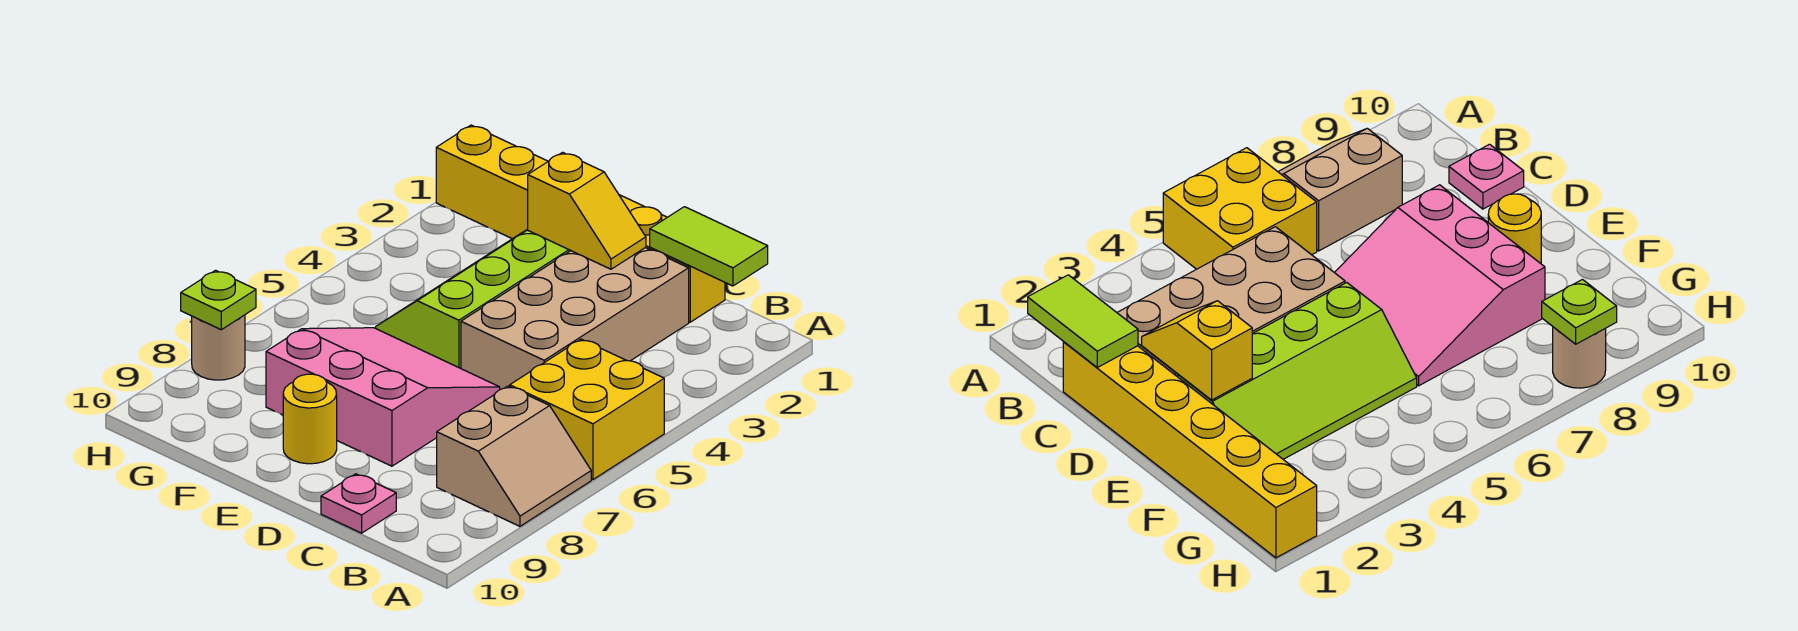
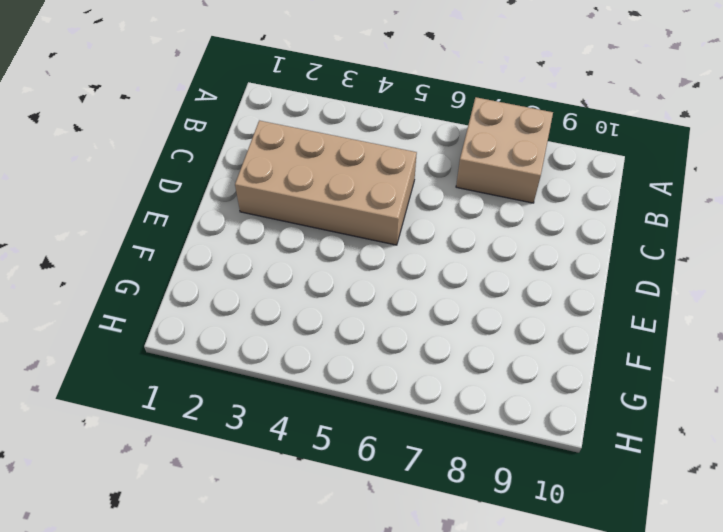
tan 2x2 brick [456,97,553,203] -> tan 2x2 slope [437,386,591,526]
none -> yellow 2x2 brick [510,339,664,479]
none -> yellow 1x6 brick [436,125,725,322]
none -> pink 1x1 plate [321,474,396,533]

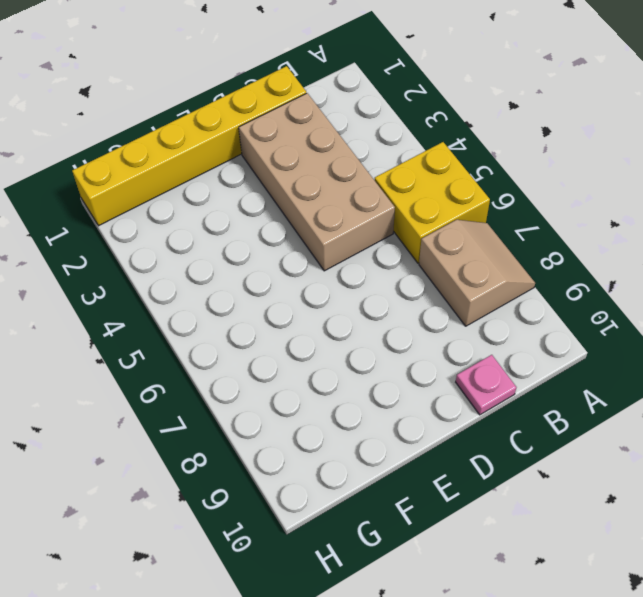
none -> pink 3x3 slope [266,328,500,466]
none -> lime 2x4 slope [376,229,571,368]
none -> yellow 1x1 round brick [283,374,337,464]

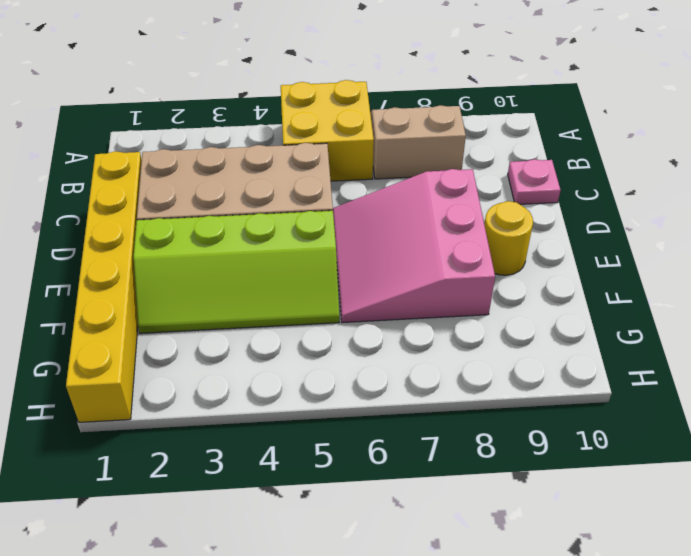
none -> tan 1x1 round brick [192,315,245,380]
none -> lime 1x2 tile [650,207,768,286]
none -> yellow 1x2 slope [528,152,646,269]

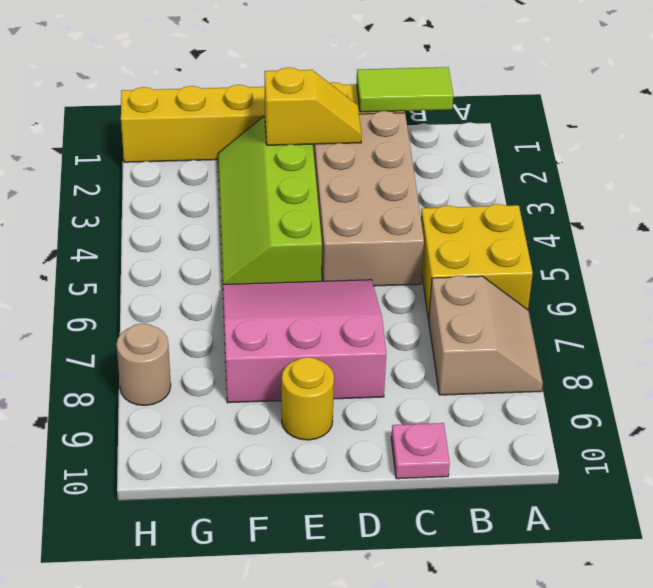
none -> lime 1x1 plate [181,270,256,330]

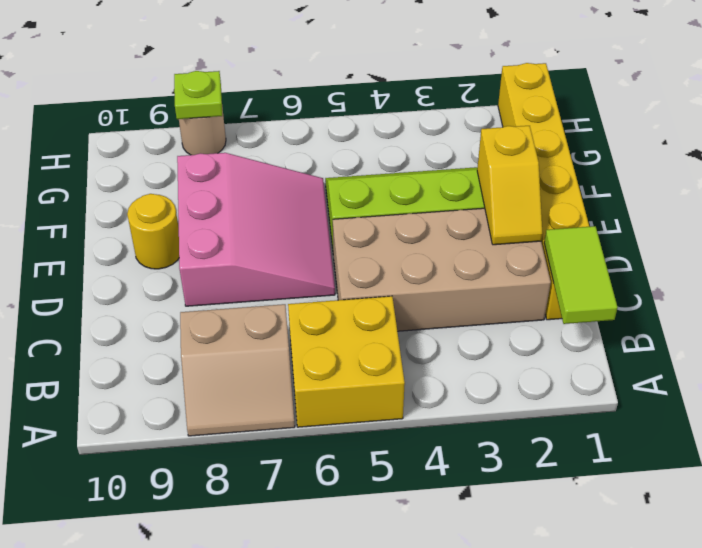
none -> pink 1x1 plate [321,474,396,533]

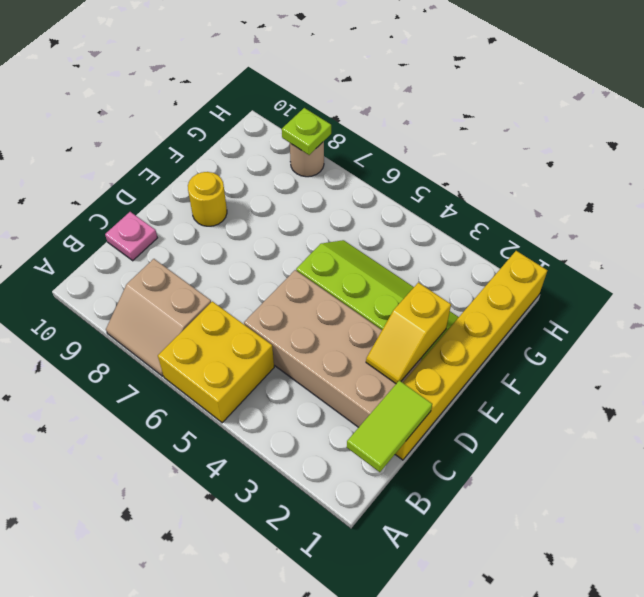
none -> pink 3x3 slope [266,328,500,466]

